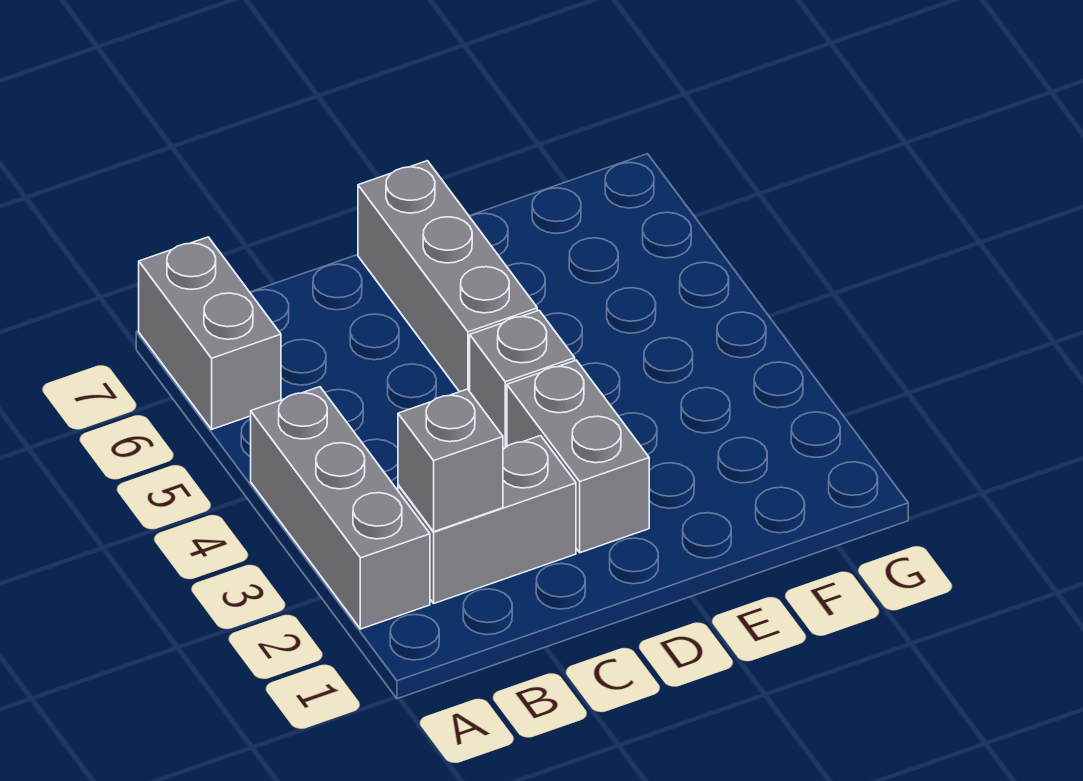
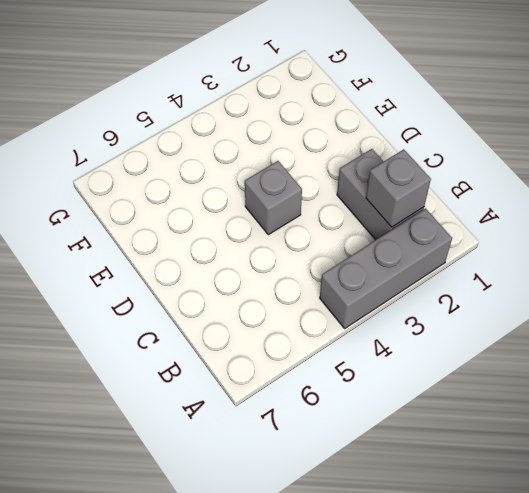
none -> grey 1x2 brick [139,237,281,429]
none -> grey 1x2 brick [507,360,649,553]

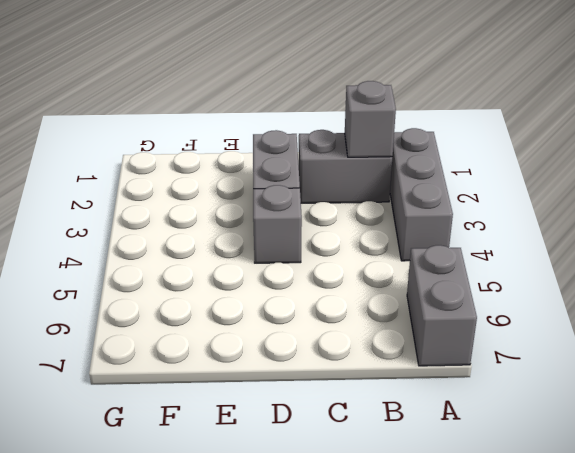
none -> grey 1x3 brick [358,161,537,392]

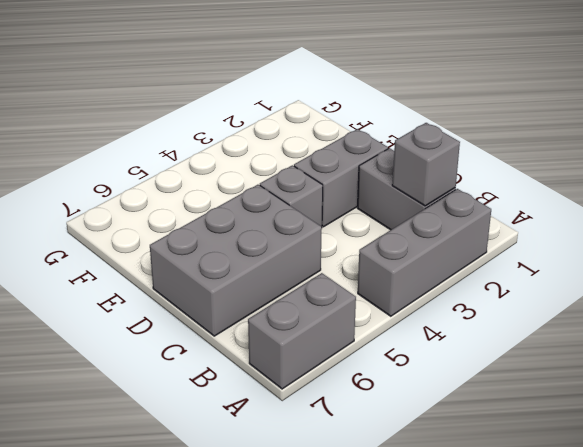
grey 2x3 brick [150,185,322,336] -> grey 1x3 brick [358,161,537,392]

